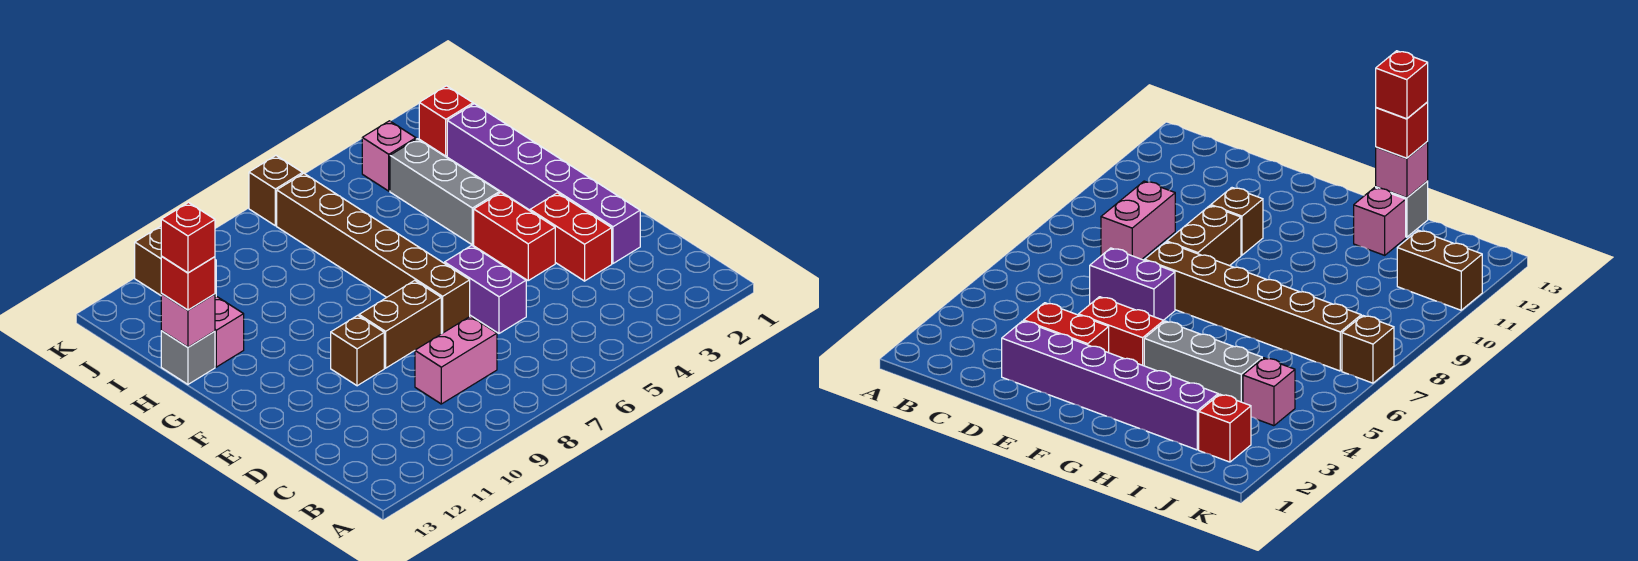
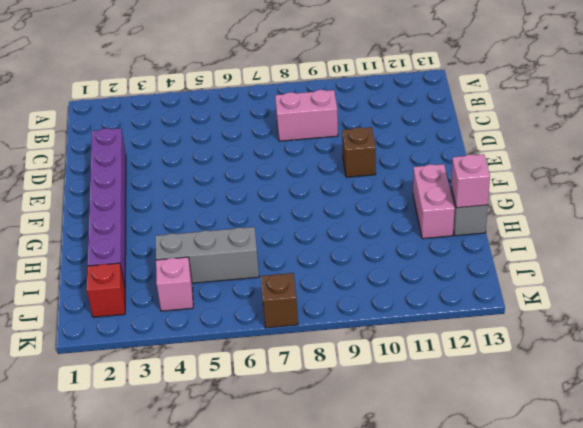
pink 1x2 brick [413,164,455,239] -> pink 1x1 brick [215,297,244,367]
grey 1x3 brick [156,227,259,283] -> grey 1x3 brick turned to [390,139,500,245]
none -> red 1x2 brick [530,193,612,281]
none -> purple 1x2 brick [445,245,526,333]
none -> red 1x2 brick [474,193,555,280]

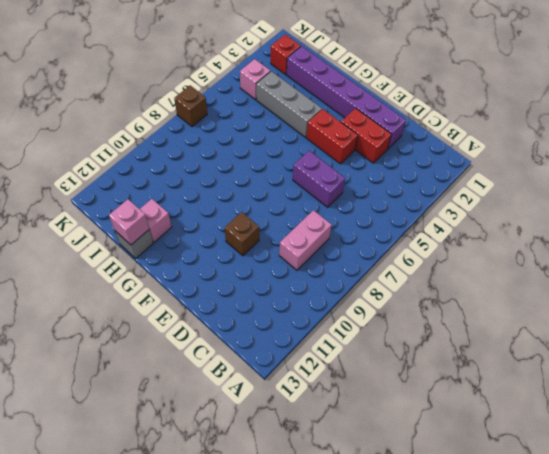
none -> brown 1x6 brick [277,173,470,333]
none -> brown 1x2 brick [359,280,441,368]
none -> brown 1x2 brick [135,226,216,298]

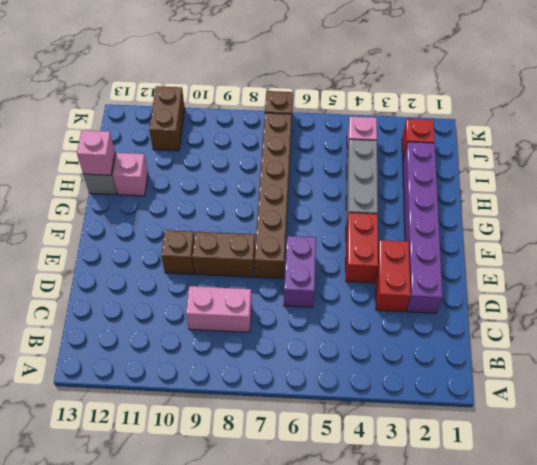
none -> red 1x1 brick [161,257,215,310]
none -> red 1x1 brick [161,203,215,273]

